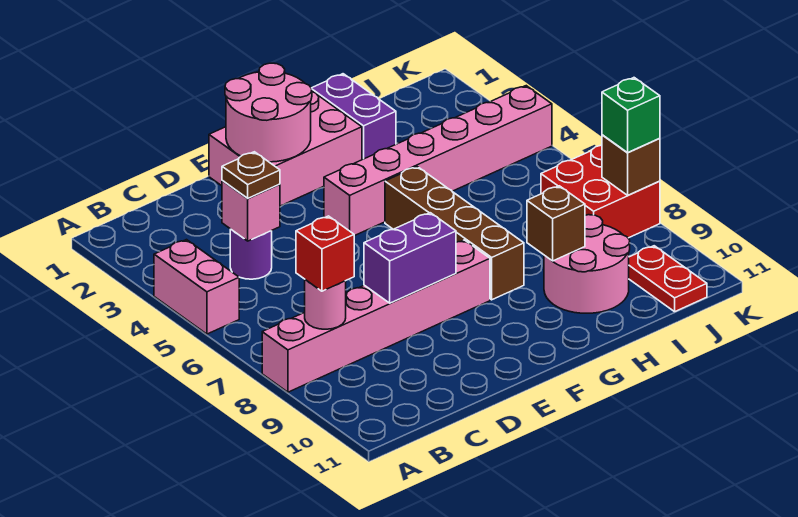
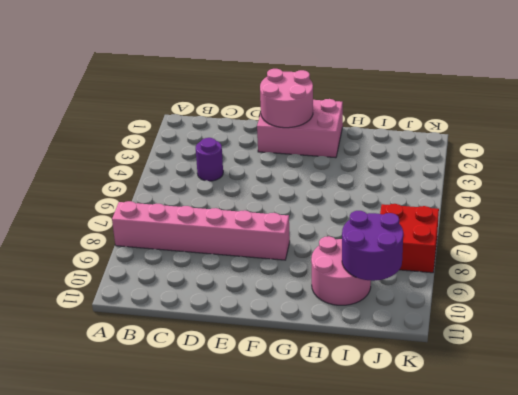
purple 2x2 round brick [342,211,403,281] -> none
none -> pink 1x2 brick [154,240,239,334]
none -> pink 1x6 brick [324,86,552,236]
none -> brown 1x4 brick [385,167,524,300]

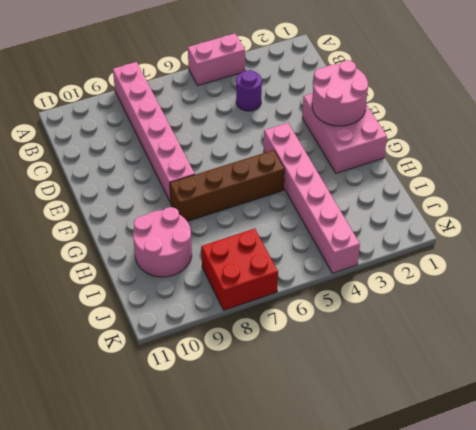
none -> purple 1x2 brick [312,74,396,160]
none -> red 1x2 plate [629,246,707,312]
none -> pink 1x1 round brick [305,280,346,329]

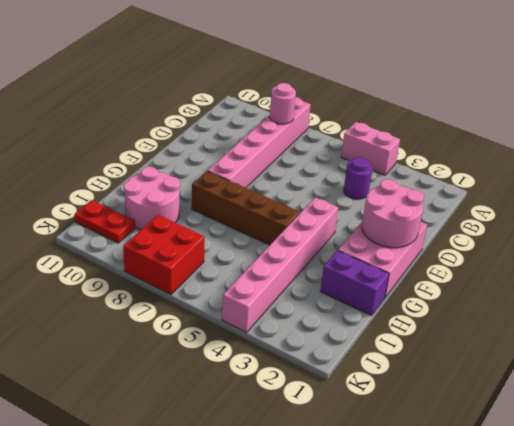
none -> pink 1x1 brick [222,181,280,241]
none -> purple 1x2 brick [364,213,456,303]
none -> brown 1x1 brick [527,186,585,261]

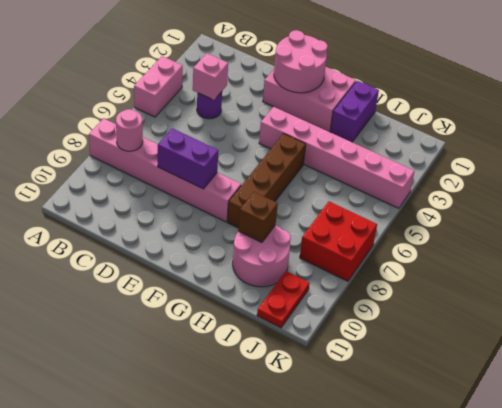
none -> brown 1x1 brick [602,135,660,195]
none -> red 1x1 brick [296,216,354,291]
none -> brown 1x1 plate [222,152,280,198]

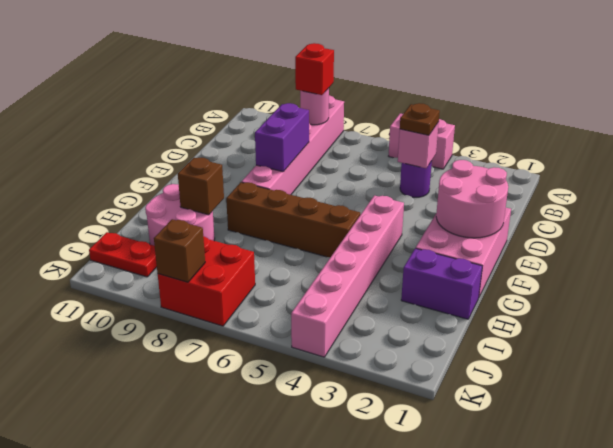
none -> green 1x1 brick [602,78,660,153]

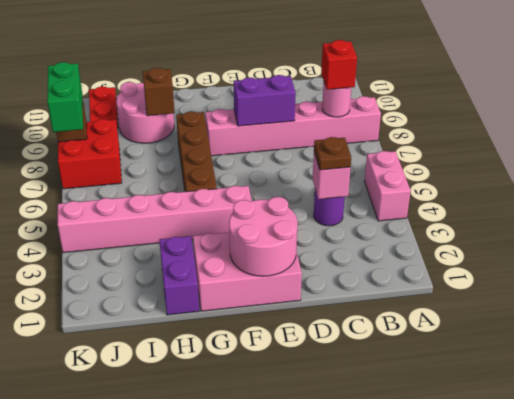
green 1x2 brick [47,62,83,132] -> green 1x1 brick [602,78,660,153]

